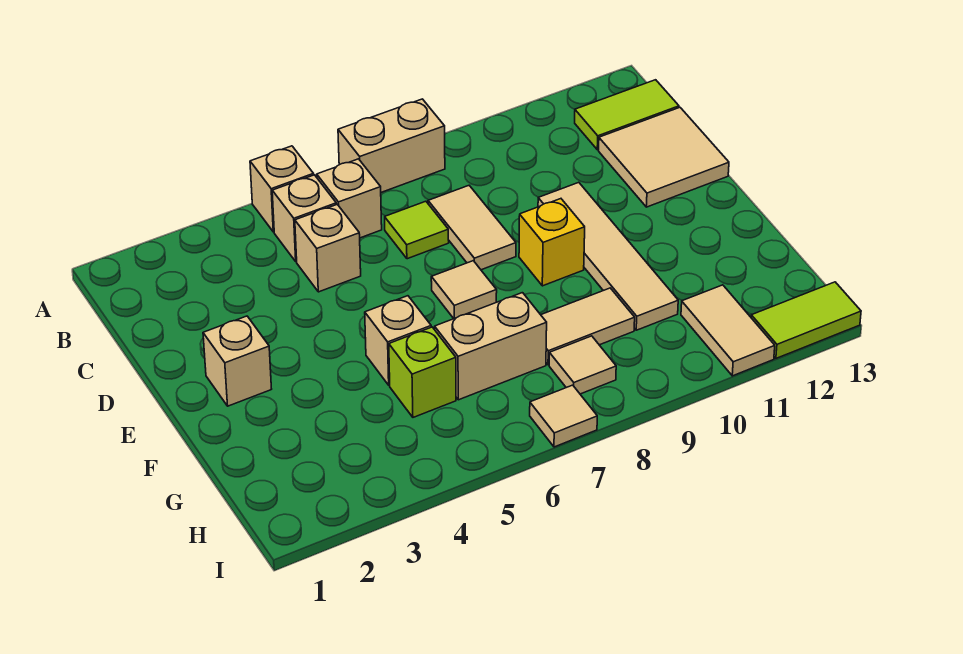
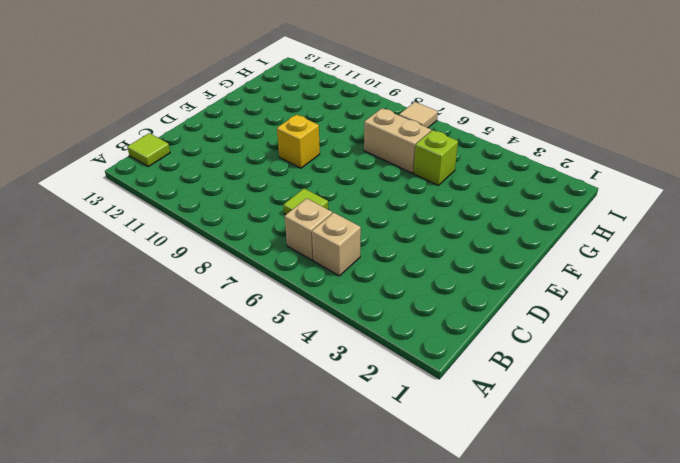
lime 1x1 tile [127,133,170,167] -> lime 1x2 tile [575,80,679,150]
none -> tan 1x1 brick [250,146,314,232]
none -> tan 1x2 brick [338,99,445,192]
none -> tan 1x1 brick [295,205,361,292]

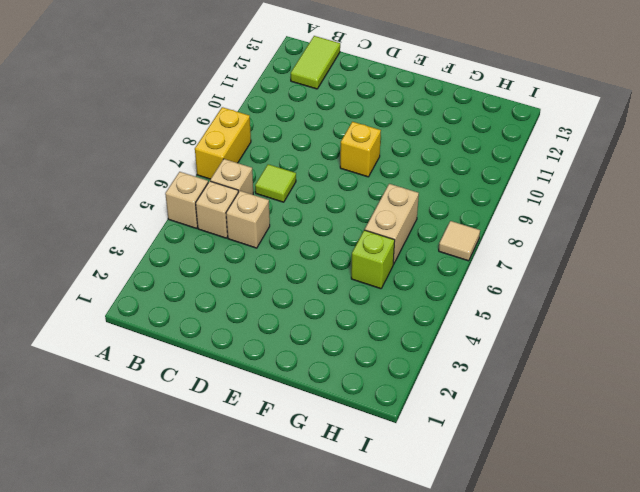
yellow 1x2 brick [195,107,251,179] -> tan 1x2 brick [338,99,445,192]
none -> tan 1x2 tile [428,186,516,270]
none -> tan 2x2 tile [599,107,729,207]
none -> tan 1x4 tile [538,182,678,330]

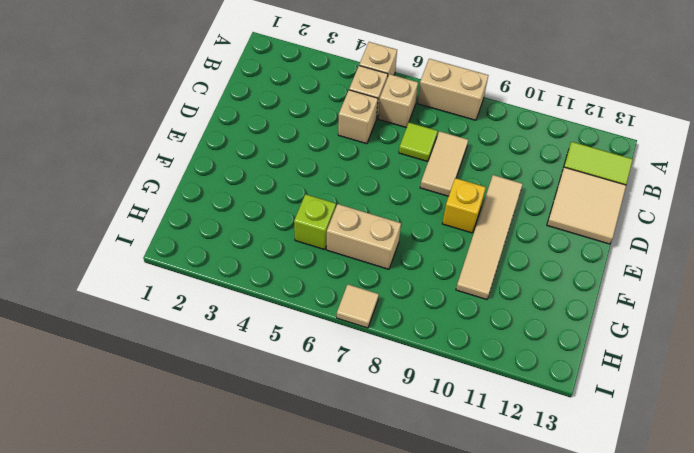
none -> tan 1x1 brick [203,316,271,406]
none -> tan 1x1 tile [431,261,497,319]
none -> tan 1x1 brick [365,296,431,385]

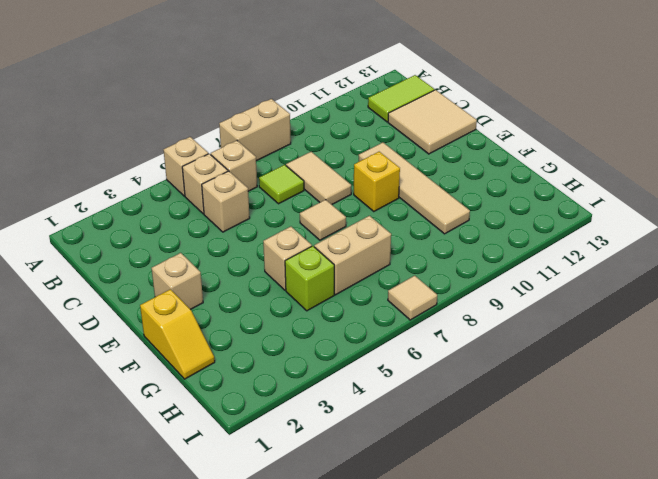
yellow 1x2 slope [140,289,215,379] -> none
none -> tan 1x2 tile [541,288,635,365]
none -> tan 1x1 tile [549,336,616,394]
none -> tan 1x2 tile [681,285,775,376]

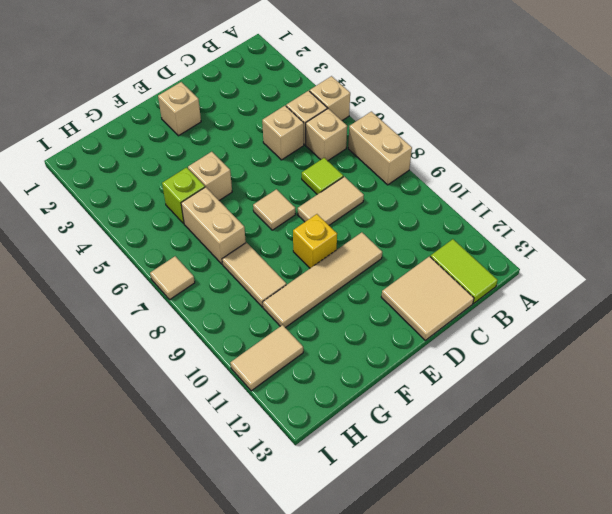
none -> tan 1x1 tile [549,336,616,394]
none -> lime 1x2 tile [751,282,861,358]

